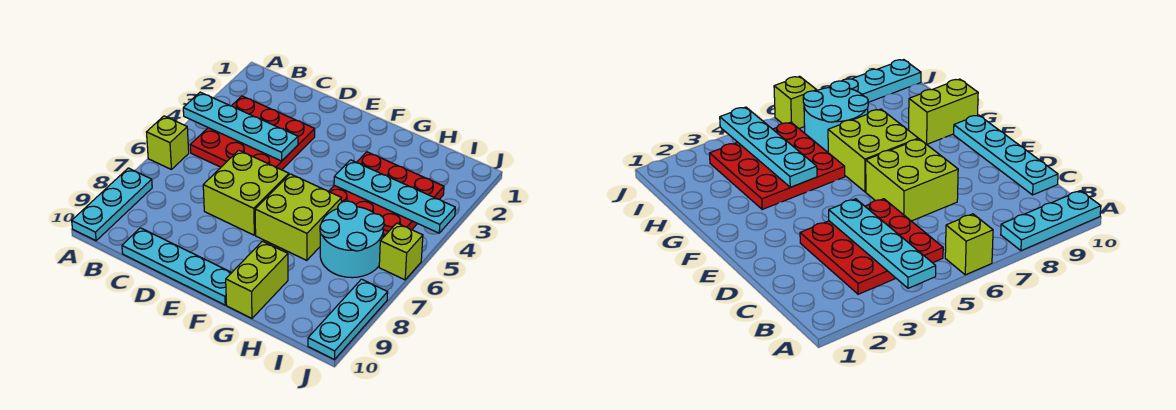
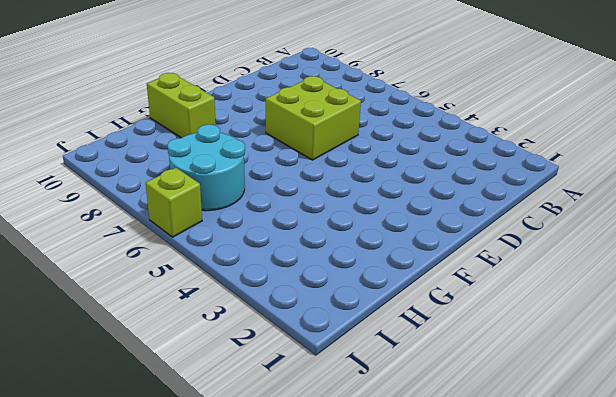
none -> lime 1x1 brick [147,116,189,169]
none -> cyan 1x3 plate [72,168,152,241]
none -> red 3x3 plate [190,96,315,170]

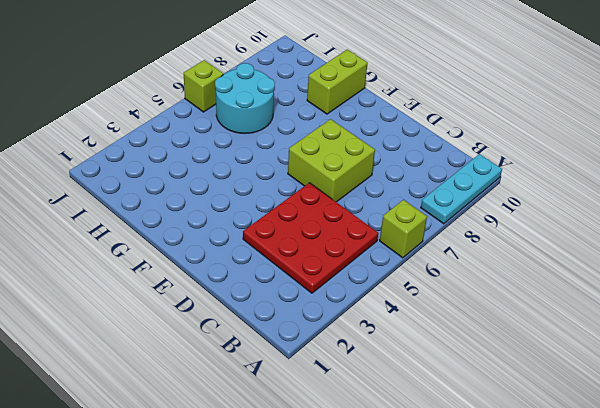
none -> cyan 1x4 plate [122,228,232,305]
none -> lime 2x2 brick [255,174,341,260]
none -> red 3x3 plate [329,152,444,237]

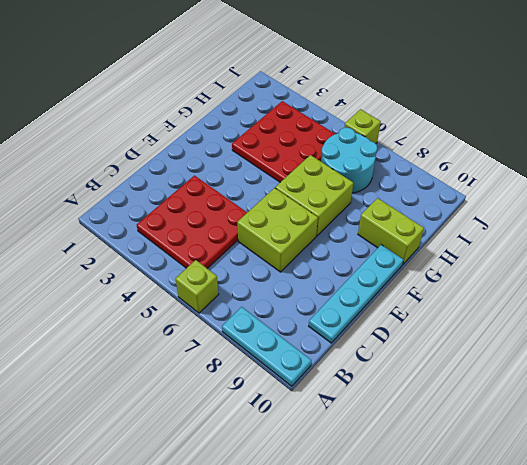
none -> cyan 1x3 plate [308,279,388,360]
none -> cyan 1x4 plate [183,92,298,161]
none -> cyan 1x4 plate [334,160,455,233]

